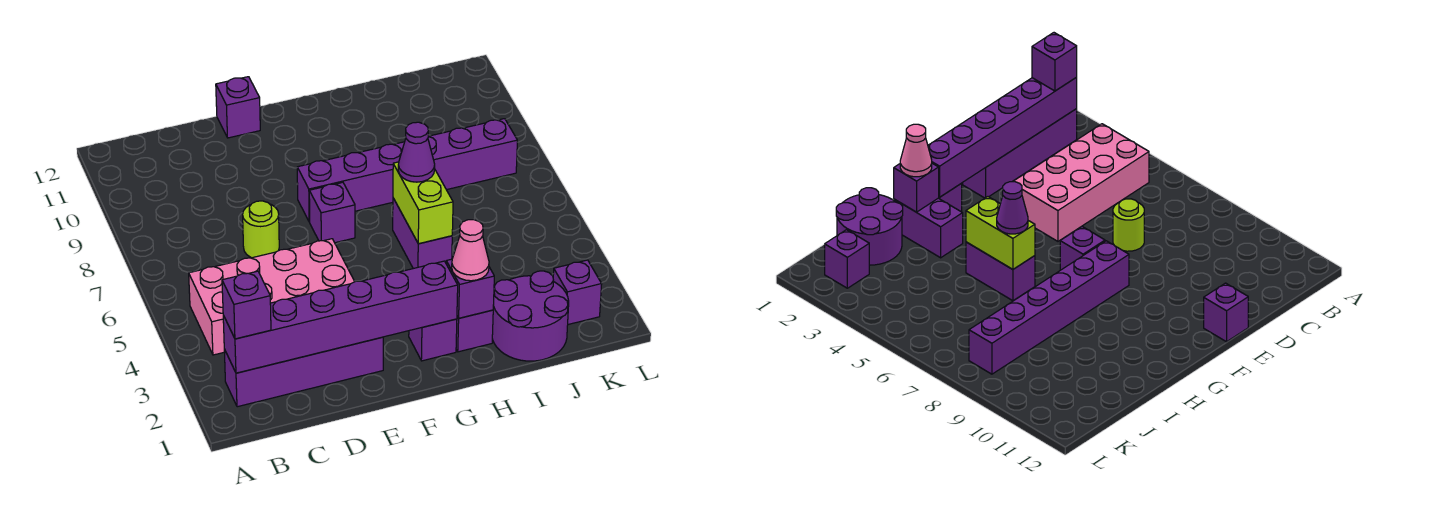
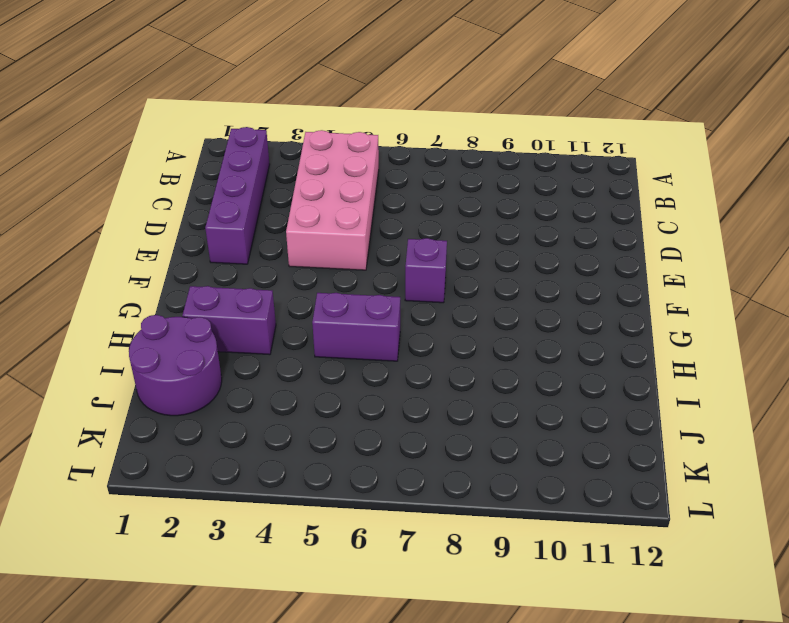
none -> lime 1x1 round brick [243,201,279,258]
none -> purple 1x1 brick [216,77,260,138]
none -> purple 1x6 brick [297,119,517,222]

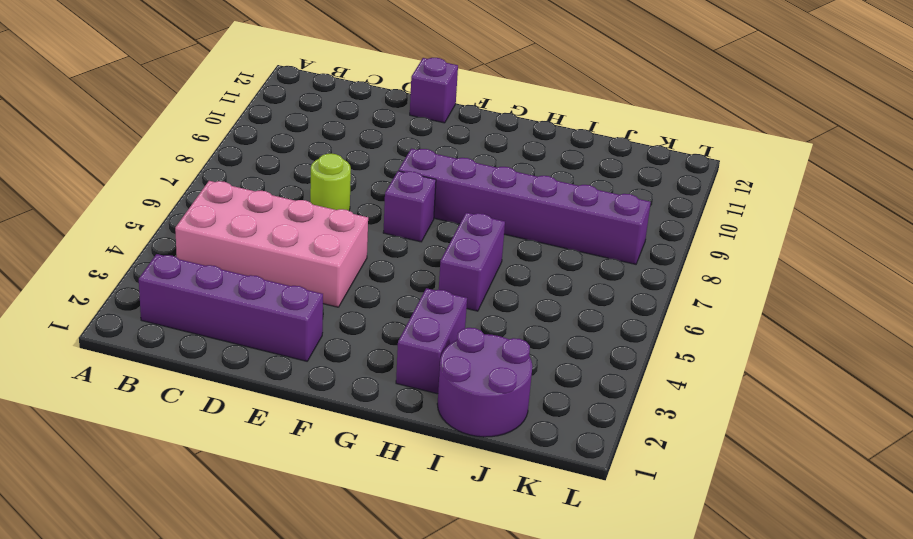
none -> purple 1x1 brick [409,319,457,361]
none -> purple 1x1 brick [553,260,602,324]
none -> purple 1x6 brick [223,261,458,373]

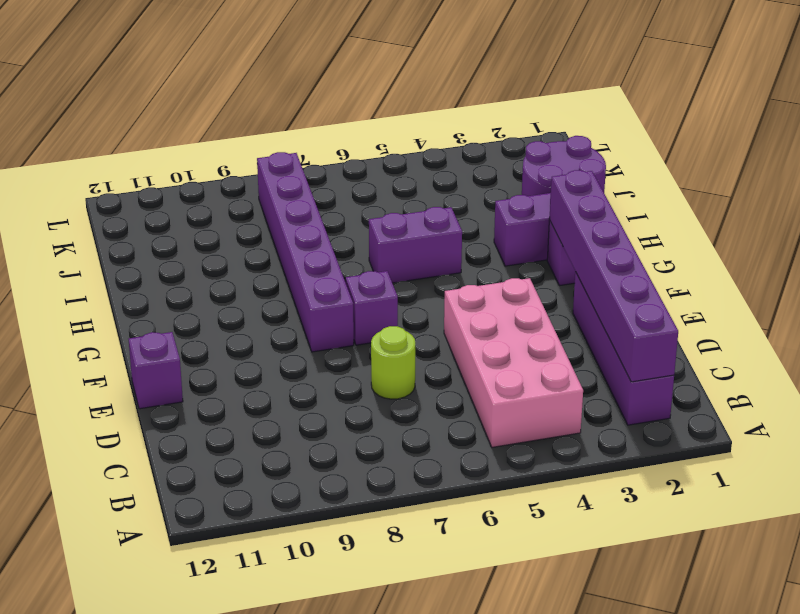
none -> purple 1x1 brick [553,260,602,324]
none -> purple 1x1 brick [446,259,494,318]
none -> lime 1x2 brick [393,162,453,244]

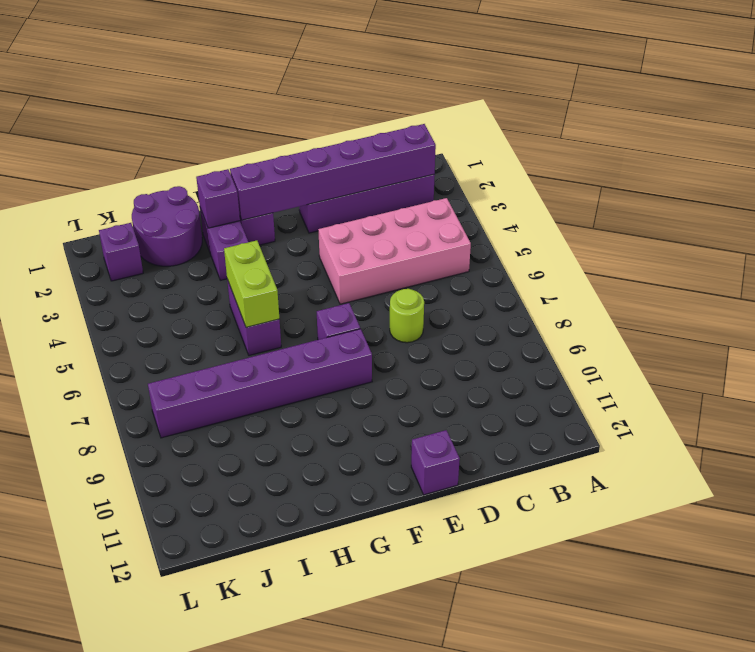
none -> purple 1x1 brick [222,271,271,339]
none -> pink 1x1 cone [452,220,489,281]
none -> purple 1x1 cone [398,122,435,182]

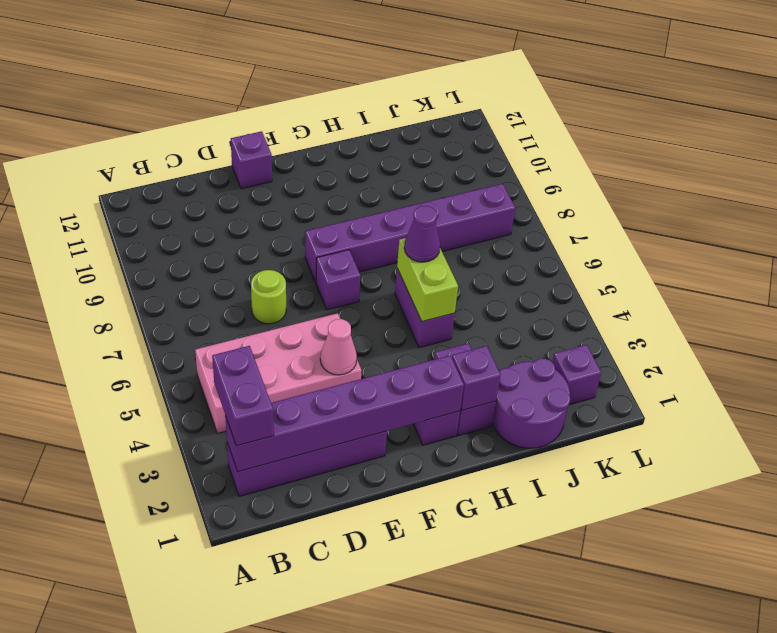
purple 1x2 brick [212,346,274,446] -> purple 1x1 brick [222,271,271,339]
pink 1x1 cone [320,319,357,375] -> pink 1x1 cone moved to [452,220,489,281]

